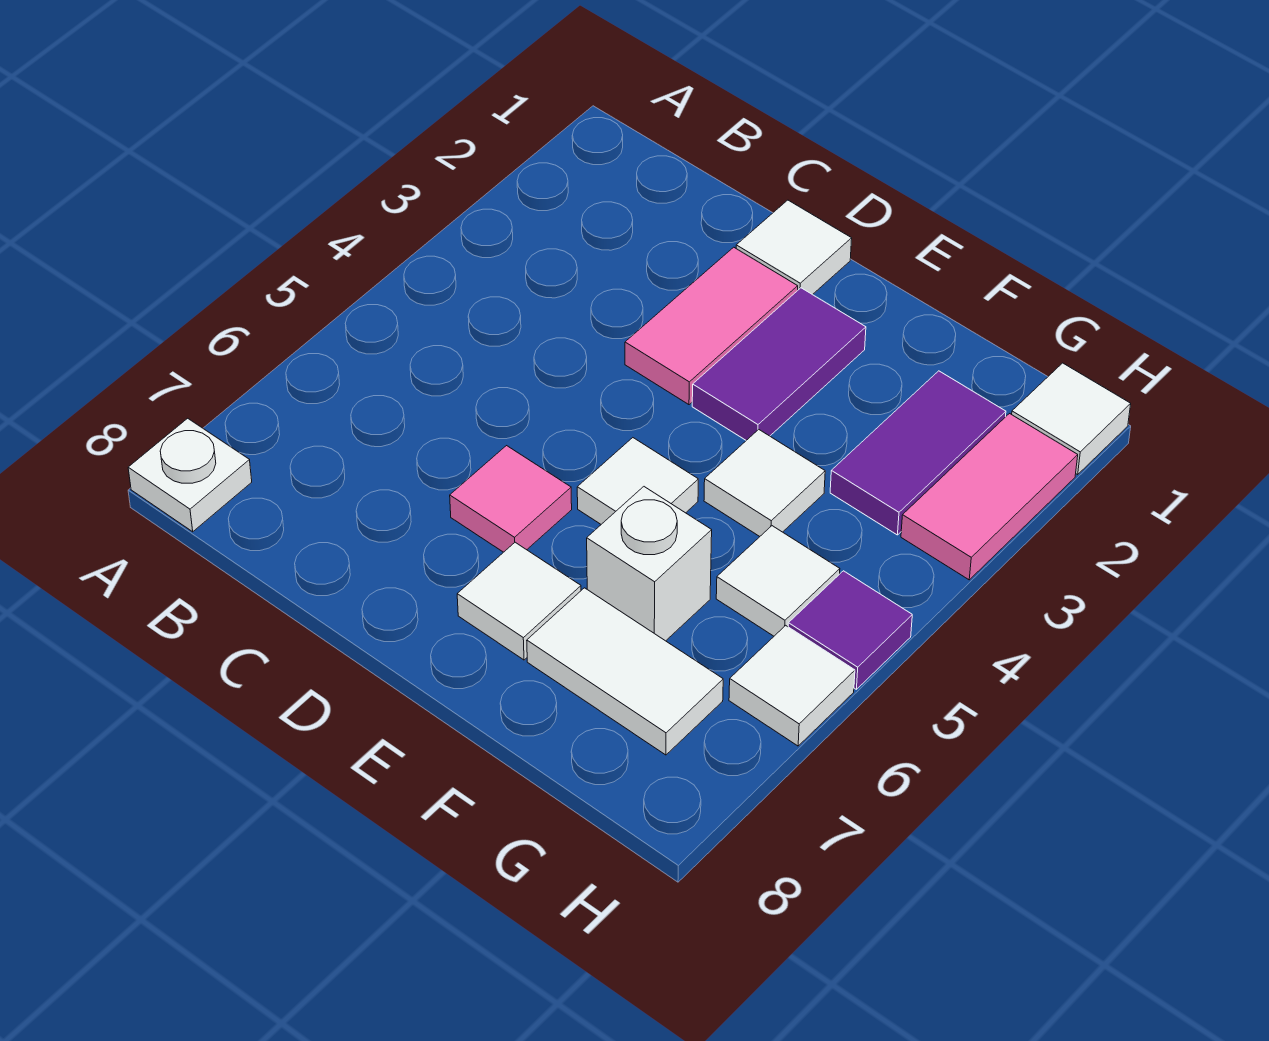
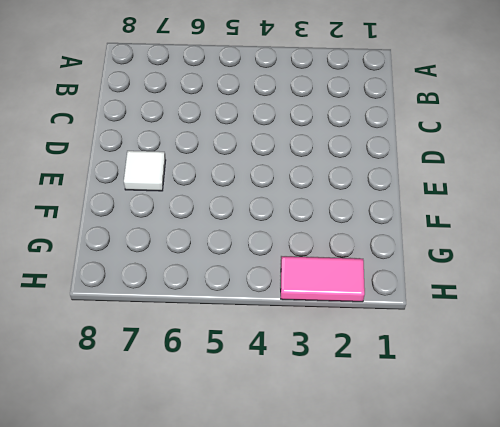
none -> white 1x1 plate [128,418,252,532]
none -> white 1x1 tile [736,200,852,295]
none -> pink 1x2 tile [625,247,798,405]

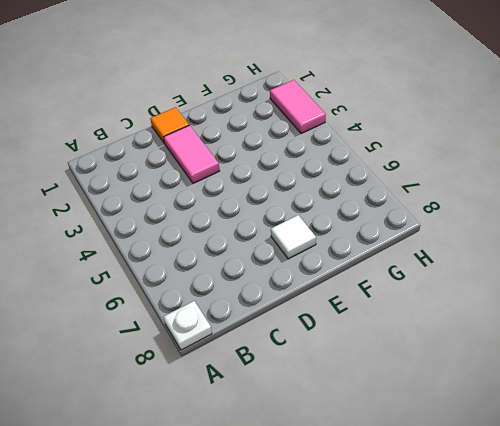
orange 1x1 tile [150,107,189,144] -> white 1x1 tile [736,200,852,295]
none -> pink 1x1 tile [450,446,572,552]
none -> purple 1x2 tile [692,288,866,440]
none -> white 1x1 tile [577,438,698,524]

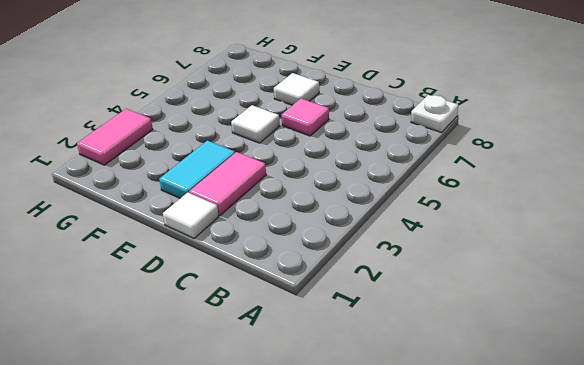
cyan 1x2 tile [159,141,235,198] -> purple 1x2 tile [692,288,866,440]
none -> white 1x1 tile [704,430,825,536]
none -> white 1x1 brick [587,487,712,641]
none -> white 1x2 tile [527,588,723,755]

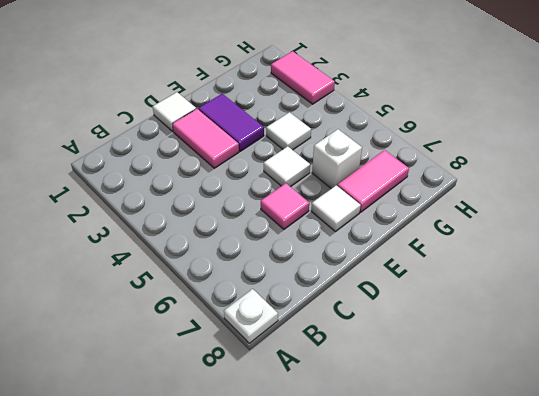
pink 1x2 tile [337,150,409,212] -> white 1x2 tile [527,588,723,755]
none -> purple 1x2 tile [830,371,1006,535]
none -> white 1x1 tile [716,526,840,636]
none -> white 1x1 tile [1012,363,1131,474]

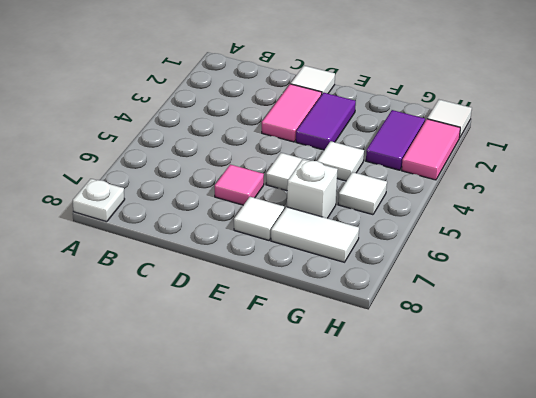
none -> purple 1x1 tile [788,571,912,689]
none -> white 1x1 tile [729,626,855,746]

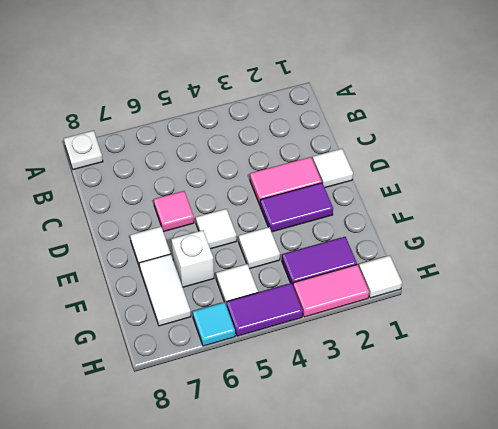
purple 1x2 tile [227,283,303,336] -> purple 1x1 tile [788,571,912,689]
cyan 1x1 tile [193,302,235,346] -> white 1x1 tile [729,626,855,746]

